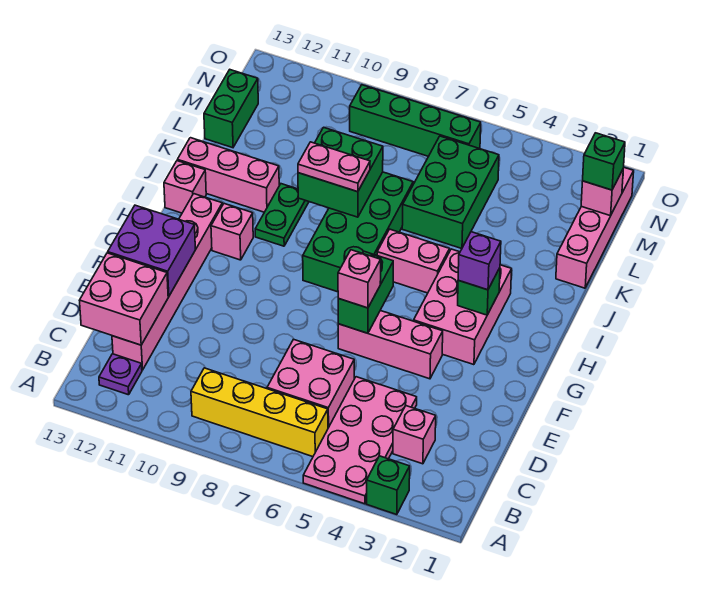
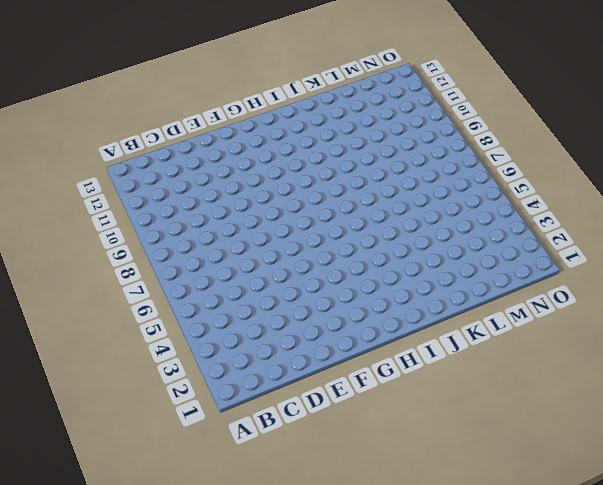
none -> green 1x1 brick [367,456,410,515]
none -> pink 2x4 plate [303,377,417,504]
none -> yellow 1x4 brick [191,368,328,457]

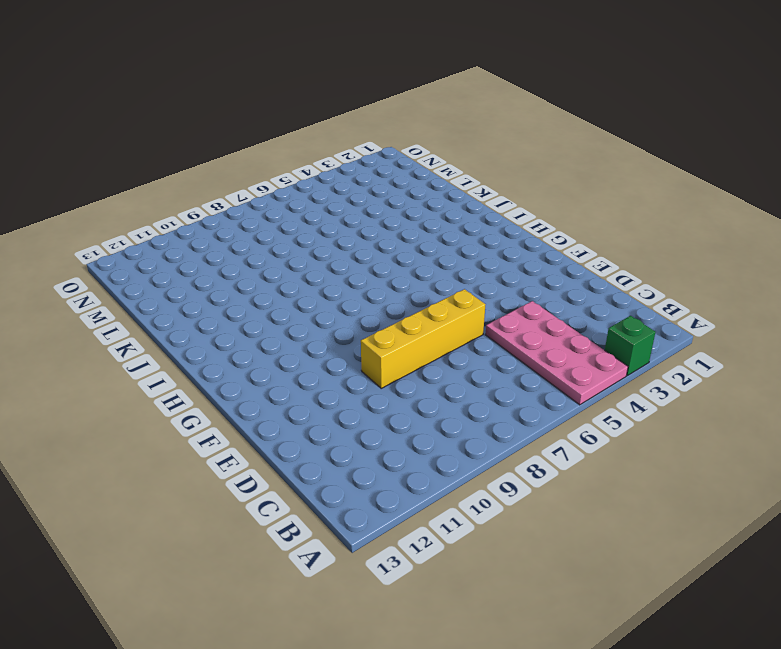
yellow 1x4 brick [361,289,485,388] -> yellow 1x4 brick moved to [191,368,328,457]
none -> purple 1x1 plate [99,354,142,395]
none -> pink 1x1 brick [393,406,436,464]
none -> pink 2x2 brick [267,339,354,428]

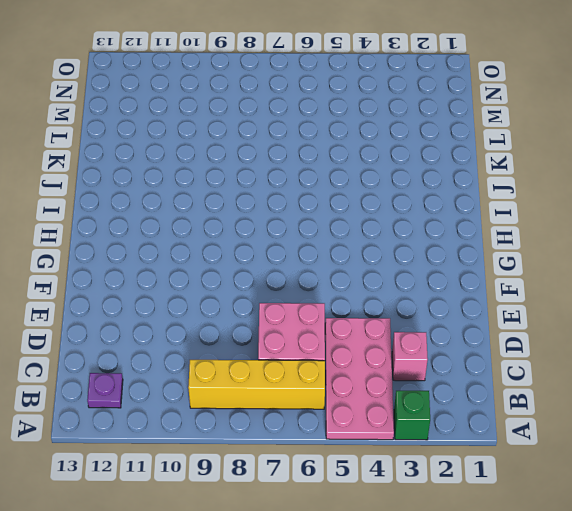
none -> pink 1x6 brick [112,194,222,370]
none -> pink 1x3 brick [338,311,443,379]
none -> pink 2x3 brick [414,249,512,365]

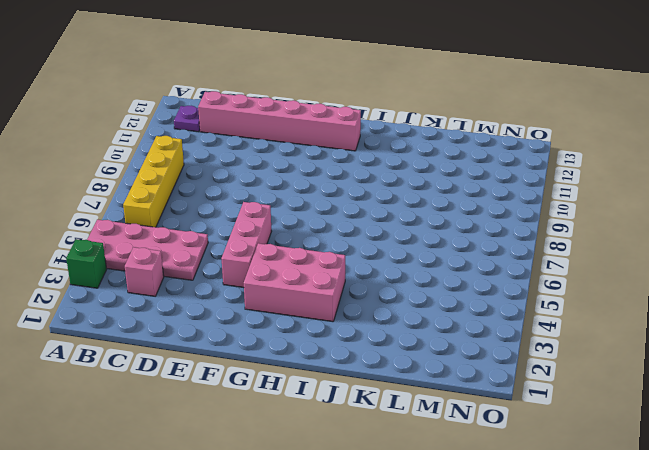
none -> pink 2x2 brick [267,339,354,428]
none -> green 2x4 brick [303,172,413,292]
none -> pink 1x1 brick [211,204,253,260]

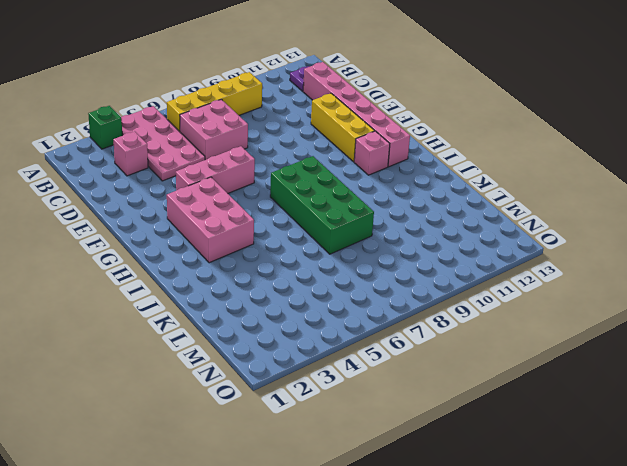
yellow 1x3 brick [311,93,374,162] -> none
none -> pink 1x2 brick [377,229,450,293]
none -> green 1x2 plate [255,184,309,246]
none -> pink 1x1 brick [164,161,206,213]

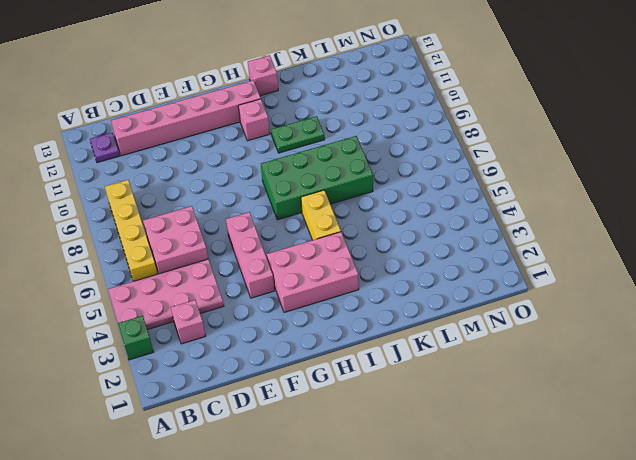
yellow 1x2 brick [301,190,341,240] -> pink 1x2 brick [377,229,450,293]
none -> pink 1x3 brick [177,138,279,212]
none -> pink 1x4 brick [556,167,634,288]
none -> green 2x3 brick [402,136,499,249]

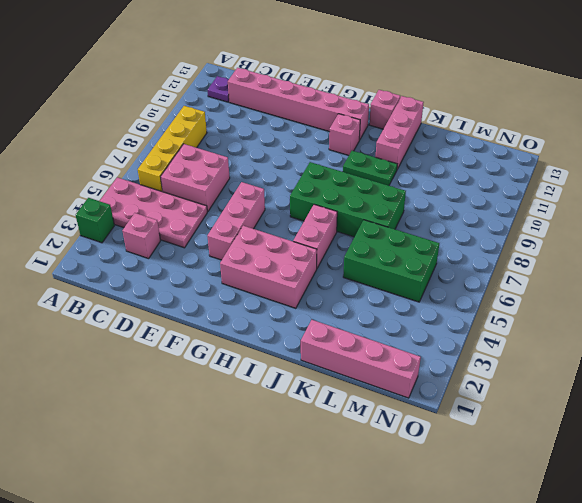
none -> green 1x2 brick [204,70,258,148]
none -> green 1x4 brick [350,85,481,156]
none -> pink 2x2 brick [79,253,168,345]

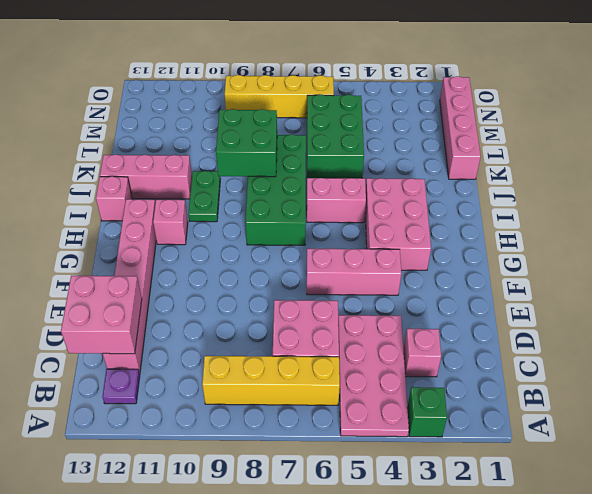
yellow 1x4 brick [225,75,334,118] -> green 1x4 brick [350,85,481,156]
none -> green 1x2 brick [204,70,258,148]
none -> purple 2x2 brick [108,205,195,296]
none -> green 1x2 brick [338,251,393,333]

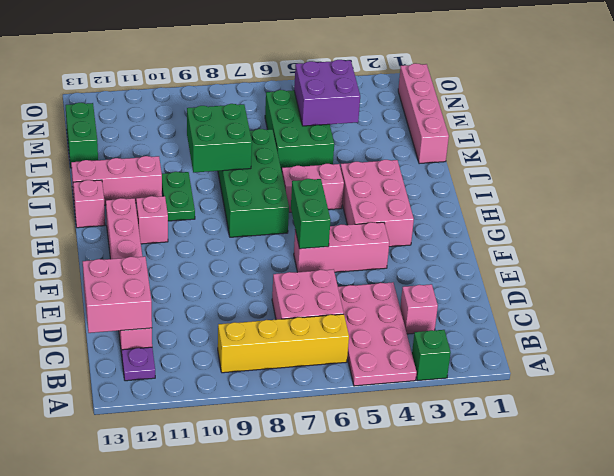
purple 2x2 brick [294,60,360,126] -> purple 2x2 brick moved to [108,205,195,296]
none -> green 1x4 brick [350,85,481,156]
none -> green 1x1 brick [458,268,500,315]
none -> pink 1x1 brick [581,170,623,216]

